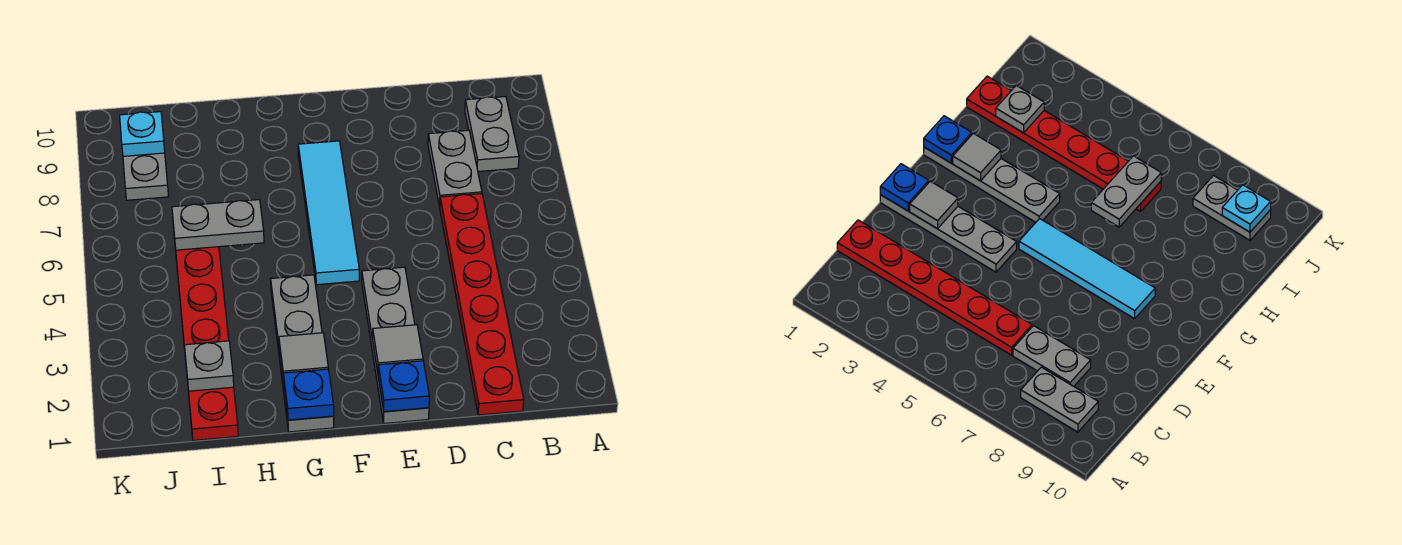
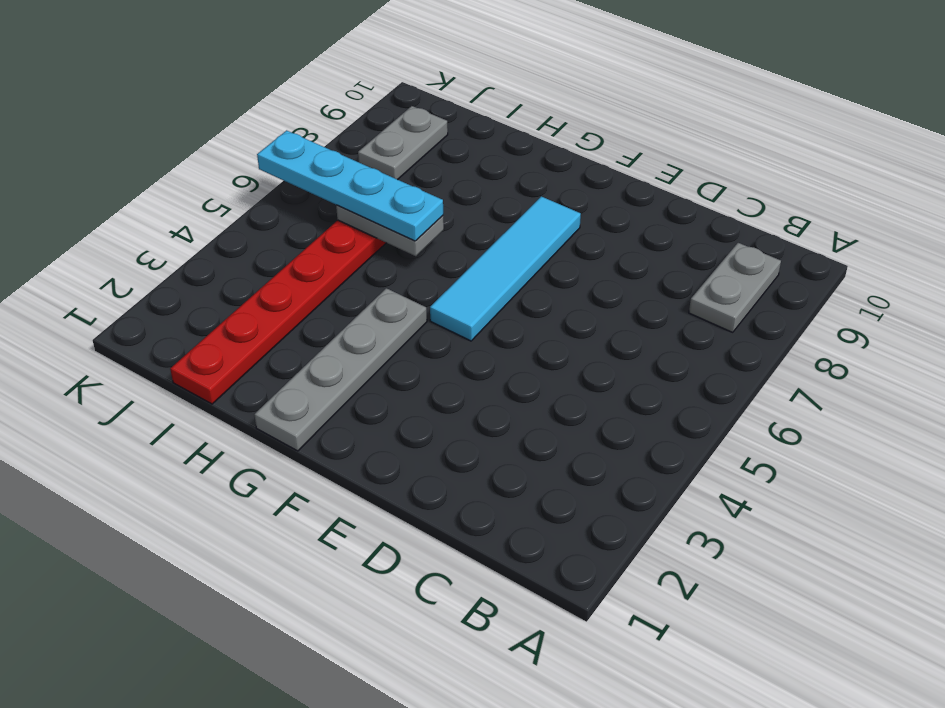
cyan 1x4 plate [257,130,443,241] -> none
none -> red 1x6 plate [440,194,524,415]
none -> grey 1x2 plate [428,130,482,207]
none -> grey 1x4 plate [362,267,429,423]

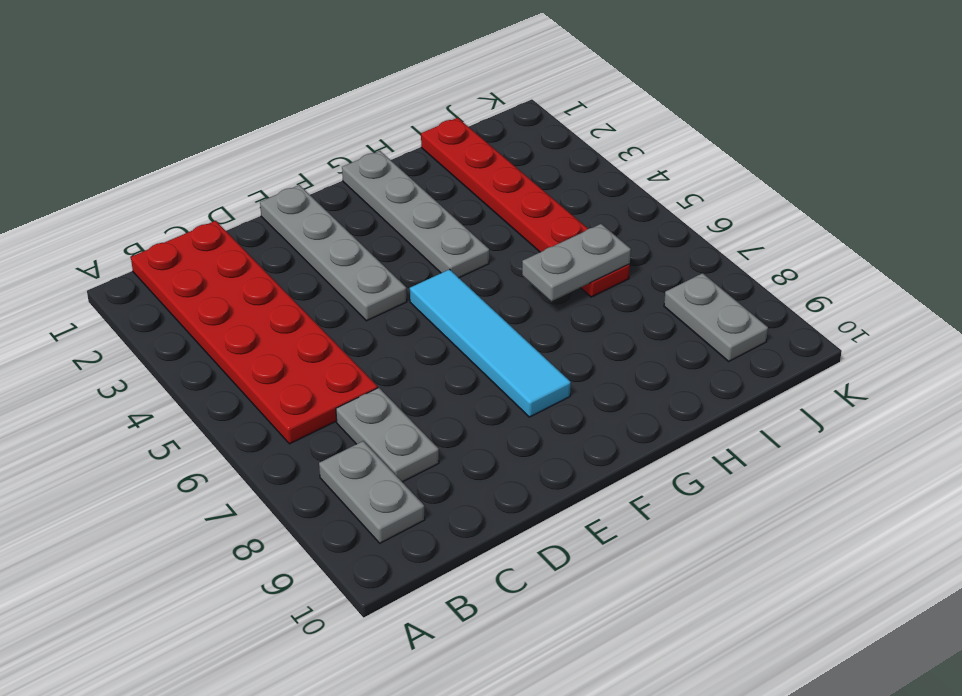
red 2x6 plate [131,221,378,444] -> red 1x6 plate [440,194,524,415]
none -> blue 1x1 plate [378,361,429,412]
none -> grey 1x1 tile [373,325,423,372]
none -> blue 1x1 plate [283,369,334,420]

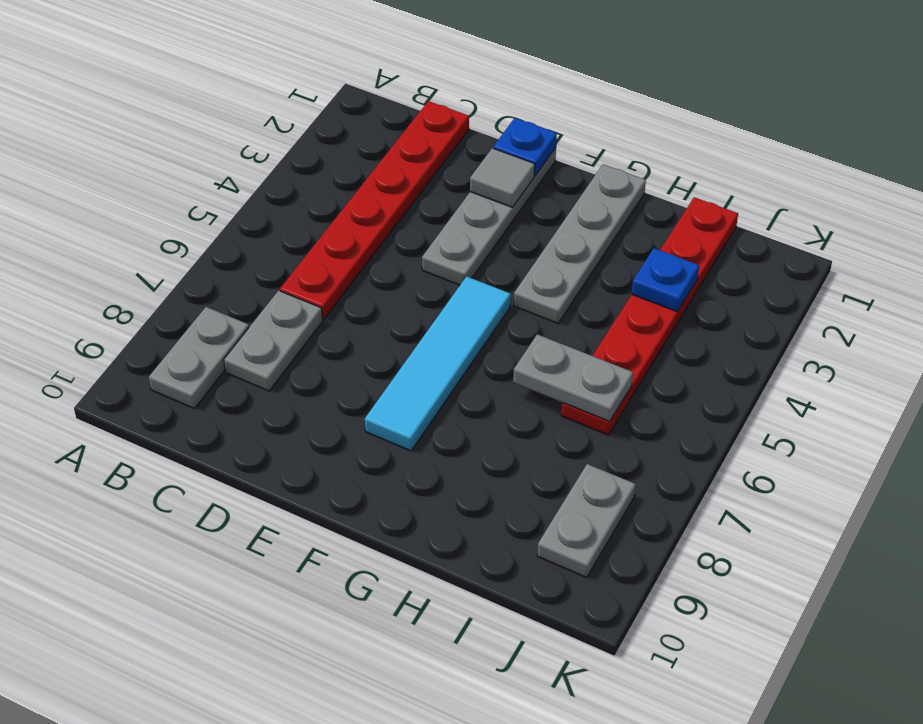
blue 1x1 plate [632,248,699,311] -> blue 1x1 plate moved to [283,369,334,420]
none -> grey 1x1 tile [279,333,328,383]
none -> grey 1x1 plate [184,341,234,391]
none -> cyan 1x1 plate [120,112,165,156]

